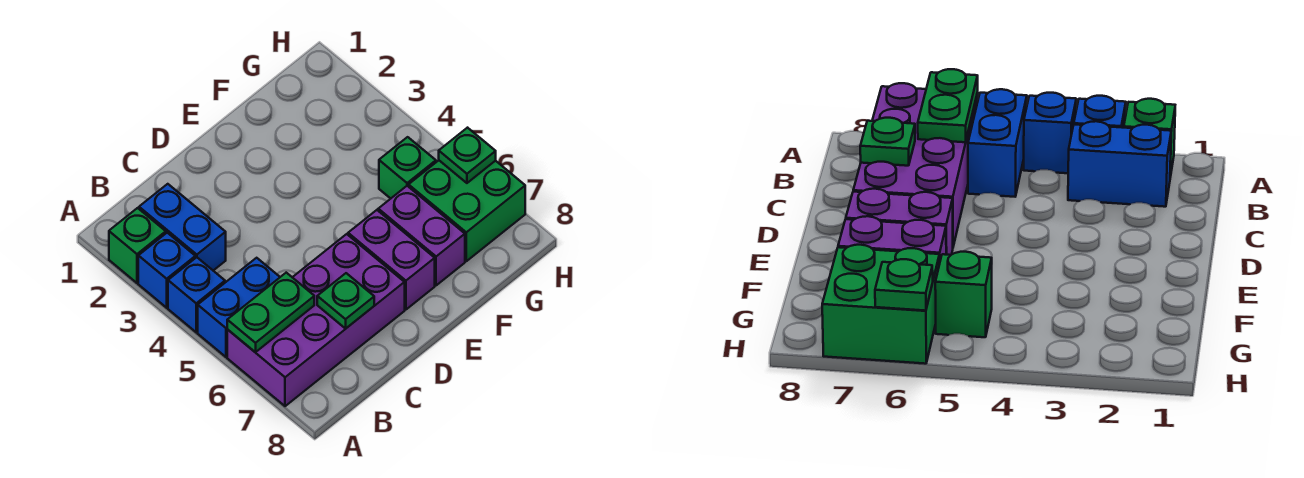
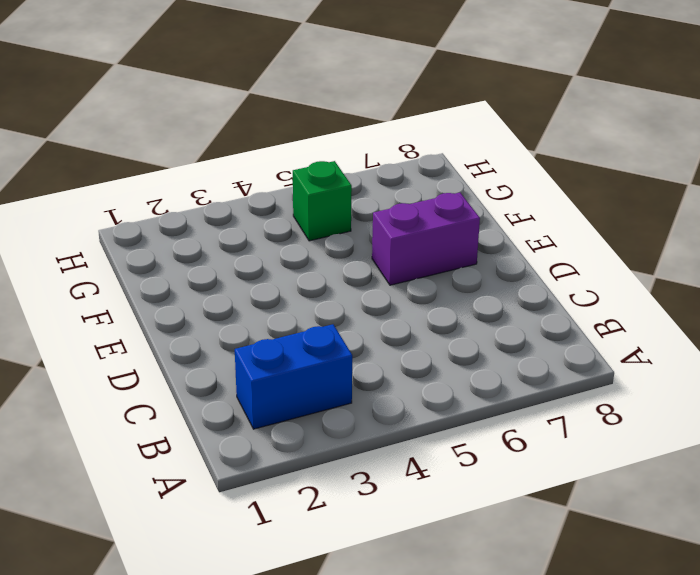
none -> green 1x1 brick [109,208,166,283]
none -> blue 1x1 brick [138,233,195,308]
none -> blue 1x1 brick [168,257,225,332]

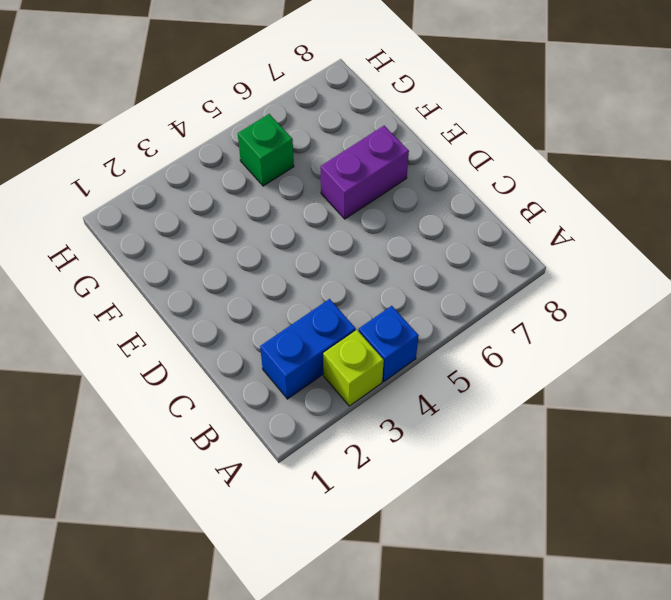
lime 1x1 brick [323,330,384,406] -> blue 1x1 brick [138,233,195,308]
none -> green 1x1 brick [109,208,166,283]
none -> blue 1x2 brick [198,258,280,357]
none -> purple 2x4 brick [227,234,405,406]

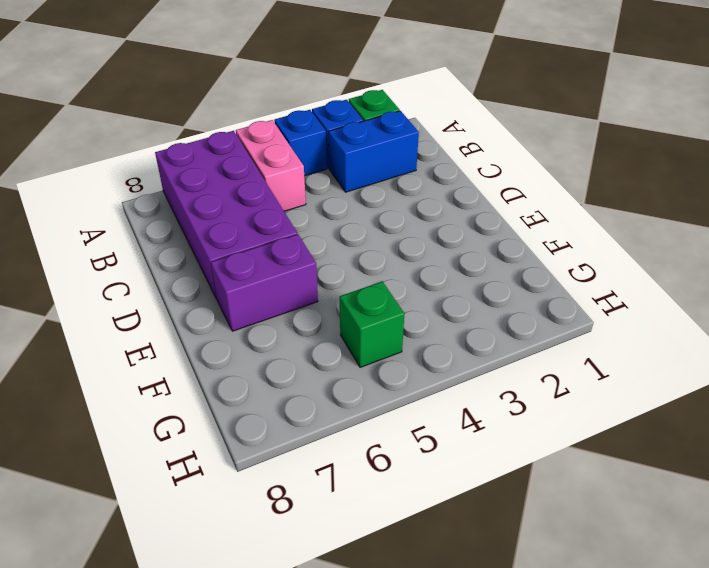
pink 1x2 brick [236,120,306,211] -> blue 1x2 brick [198,258,280,357]
none -> purple 1x2 brick [378,186,465,285]
none -> green 2x2 brick [409,160,525,261]
none -> green 1x2 plate [227,273,314,352]

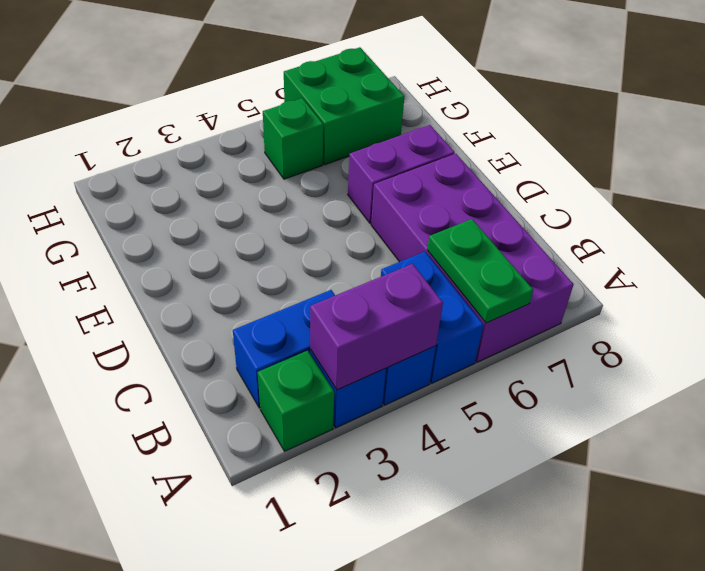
purple 1x2 brick [310,264,443,390] -> purple 1x2 brick moved to [378,186,465,285]
none -> green 1x1 plate [317,273,374,329]
none -> green 1x1 plate [439,128,496,183]

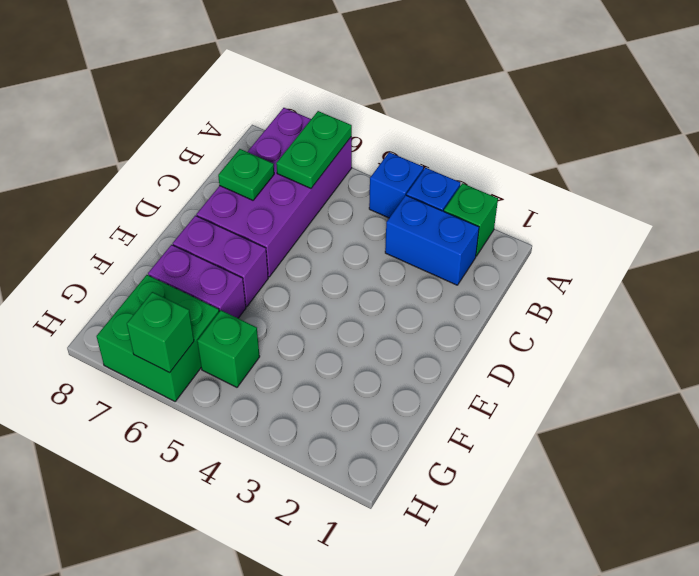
green 1x1 brick [127,292,194,373] -> green 1x1 plate [439,128,496,183]
none -> blue 1x2 brick [198,258,280,357]

